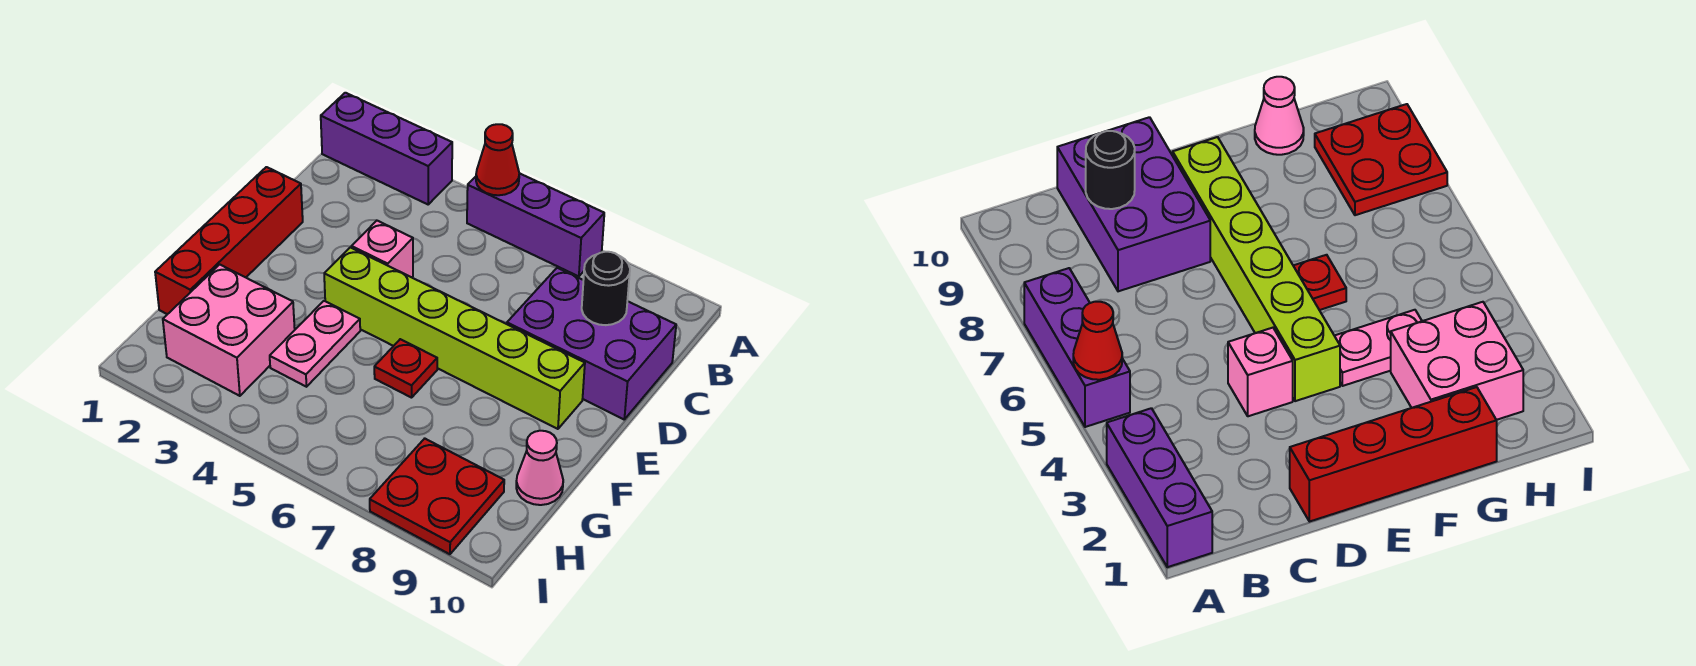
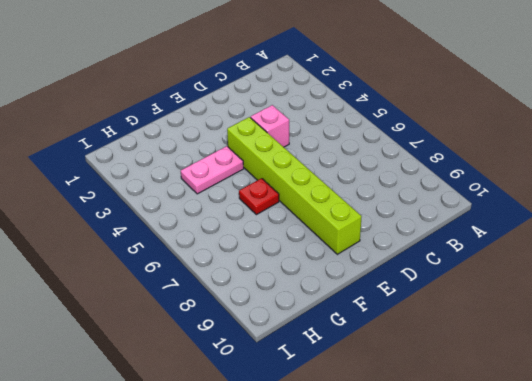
none -> purple 1x3 brick [321,93,452,204]
none -> purple 1x3 brick [467,173,604,276]
none -> purple 2x3 brick [507,268,676,419]

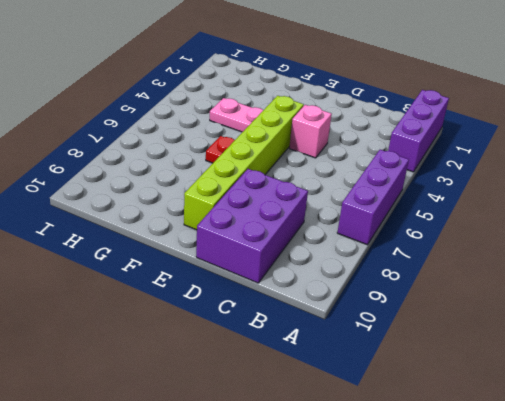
none -> red 1x4 brick [155,167,303,314]
none -> pink 2x2 brick [163,264,295,396]
none -> pink 1x1 cone [516,431,563,505]

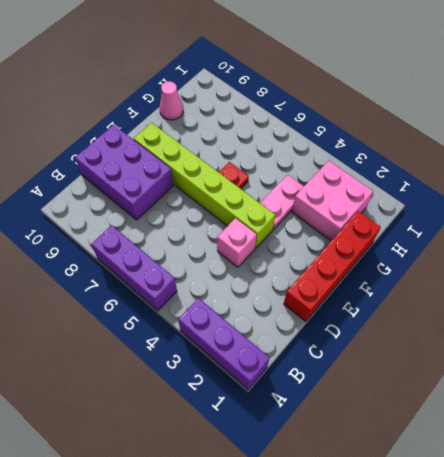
none -> red 2x2 plate [370,439,504,554]
none -> red 1x1 cone [476,124,519,195]
none -> black 1x1 round brick [582,252,630,325]

